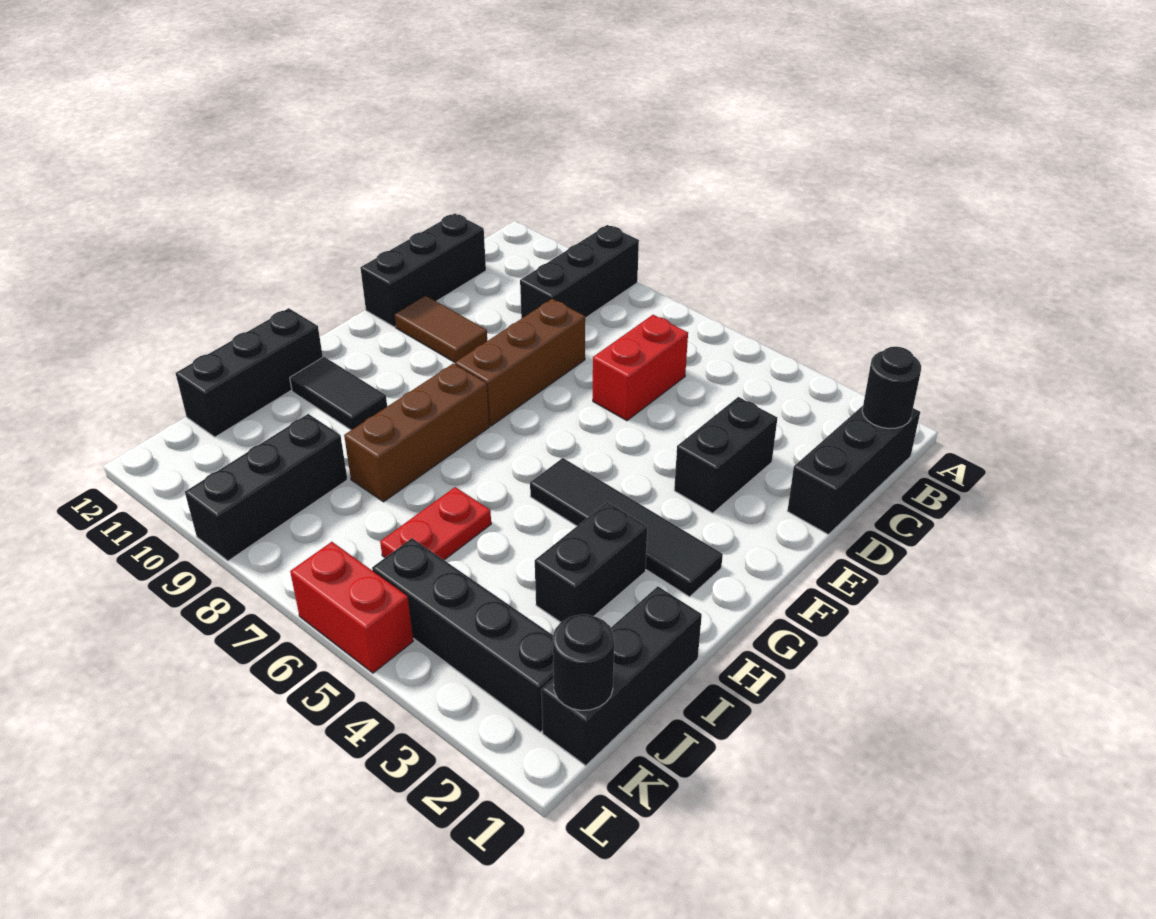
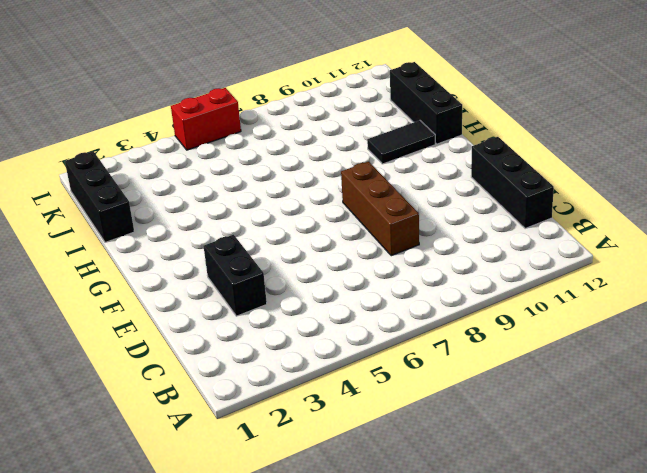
none -> black 1x3 brick [520,225,639,319]
none -> black 1x3 brick [787,406,920,535]
none -> red 1x2 brick [593,315,688,421]

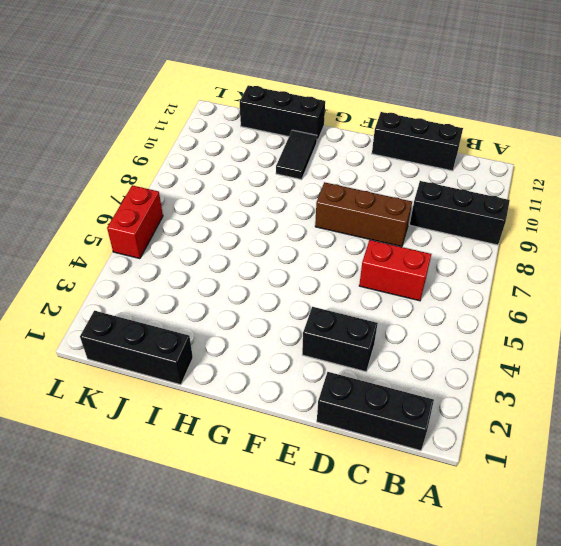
none -> brown 1x2 tile [394,296,487,362]
none -> black 1x4 tile [530,458,723,597]
none -> brown 1x3 brick [344,363,489,502]

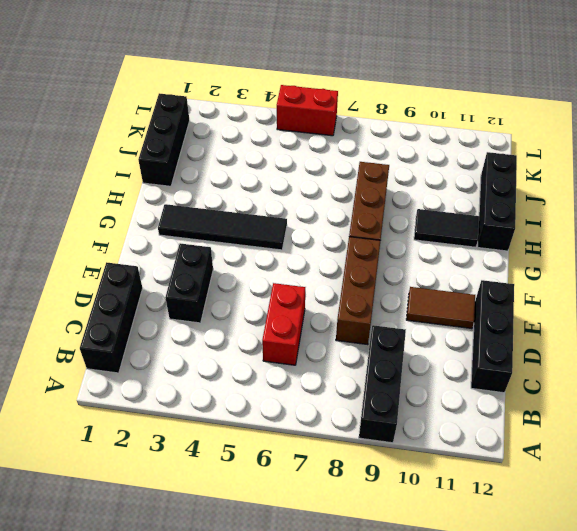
none -> black 1x2 brick [535,502,648,622]
none -> red 1x2 plate [380,487,491,560]
none -> black 1x3 brick [185,414,347,561]

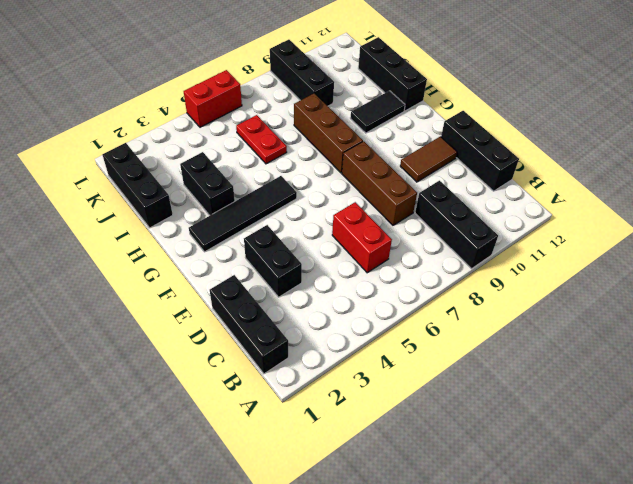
none -> black 1x4 brick [372,538,554,732]
none -> black 1x1 round brick [862,347,921,429]
none -> black 1x1 round brick [553,614,614,710]

